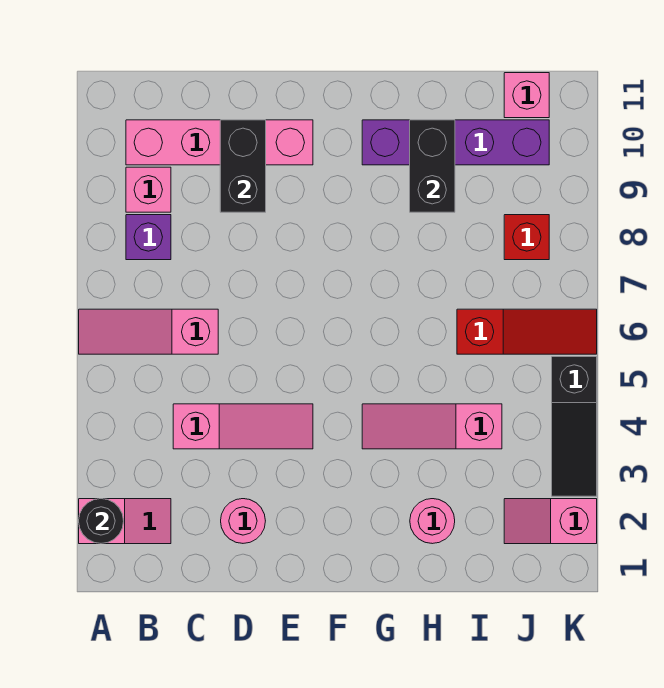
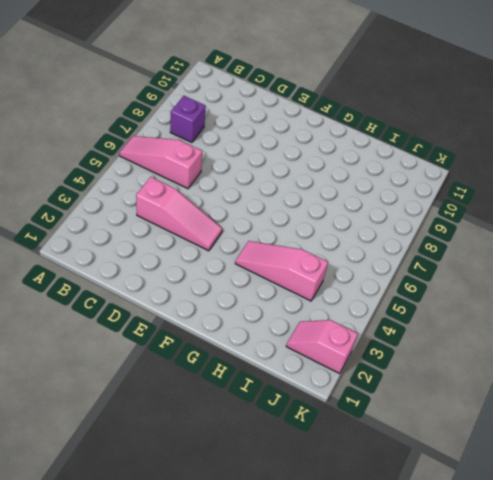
none -> pink 1x2 slope [79,499,171,544]
none -> pink 1x1 brick [126,167,171,212]
none -> pink 1x4 brick [126,120,313,165]

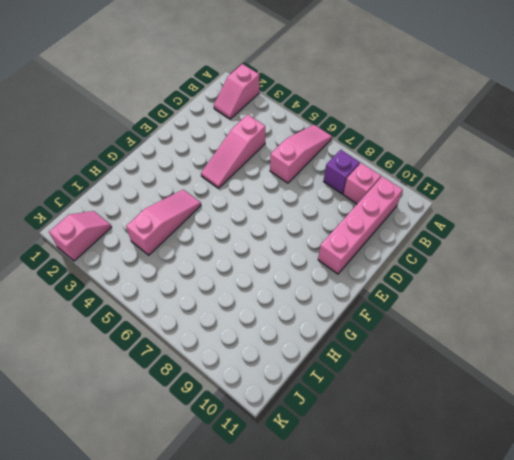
none -> pink 1x1 round brick [221,499,265,543]
none -> purple 1x4 brick [362,120,549,165]
none -> pink 1x1 round brick [410,499,455,544]

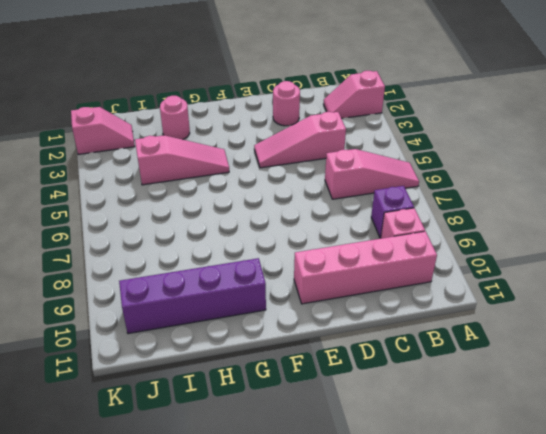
none -> red 1x3 slope [457,309,597,354]
none -> red 1x1 brick [504,215,549,260]
none -> pink 1x1 brick [504,73,549,118]

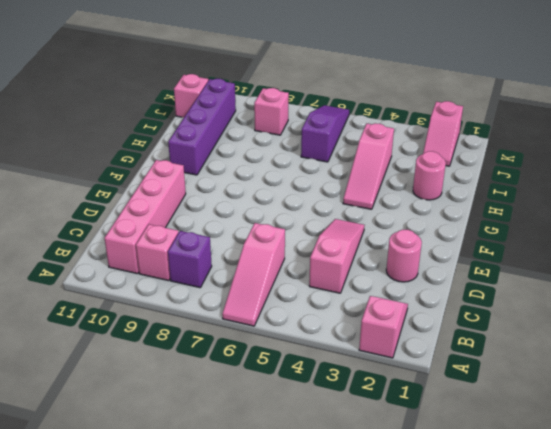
purple 1x3 slope [301,105,349,162] -> red 1x3 slope [457,309,597,354]
pink 1x1 brick [254,88,289,135] -> red 1x1 brick [504,215,549,260]
none -> black 1x3 slope [552,357,597,496]
none -> black 1x1 round brick [79,499,124,544]
none -> black 1x2 brick [220,120,266,212]

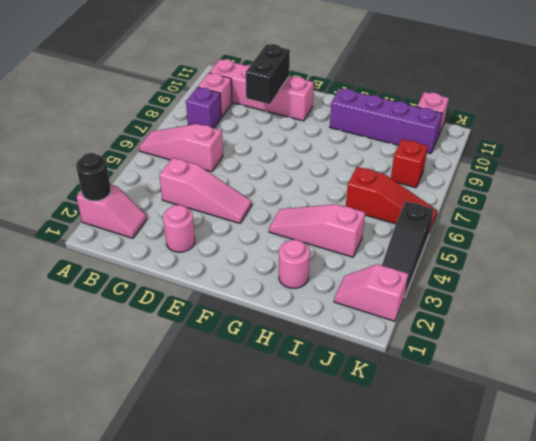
none -> black 1x2 brick [410,120,455,212]

